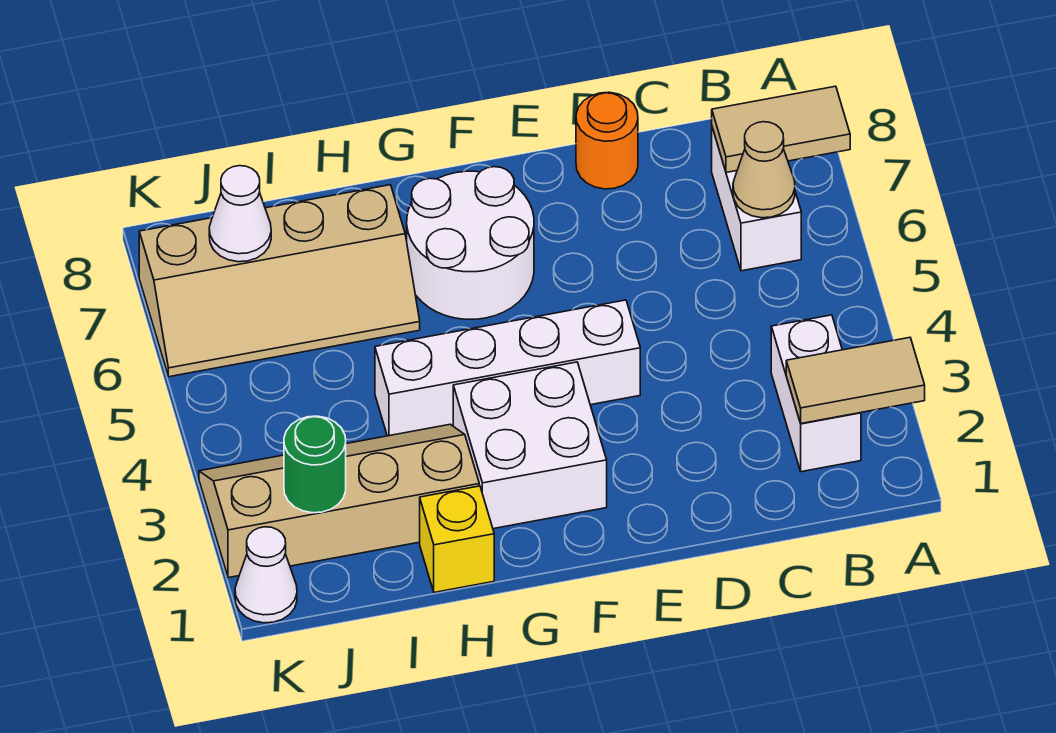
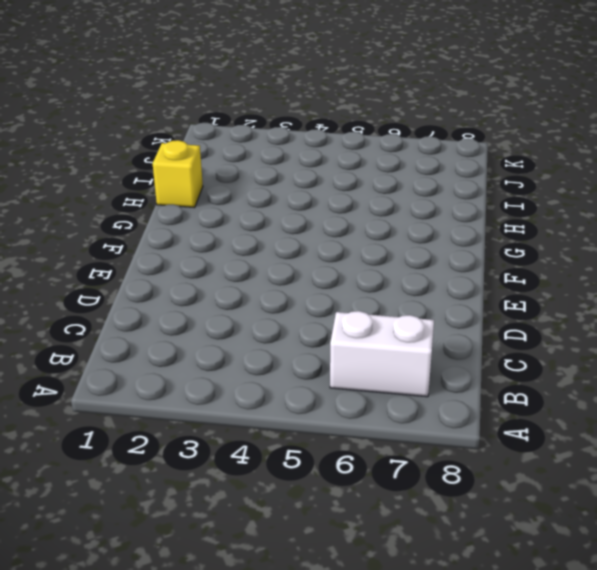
none -> white 1x2 brick [771,315,861,472]
none -> orange 1x1 round brick [576,92,638,189]
none -> white 1x4 brick [375,300,640,436]

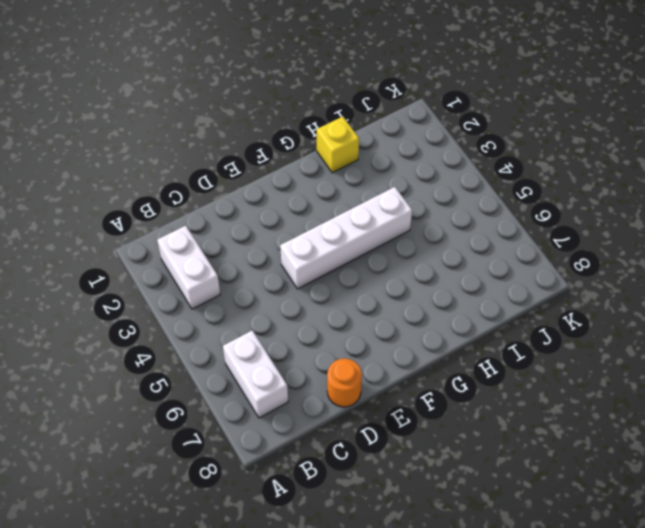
none -> white 2x2 brick [453,362,607,529]
none -> white 2x2 round brick [407,167,534,319]
none -> tan 2x4 slope [199,424,479,578]

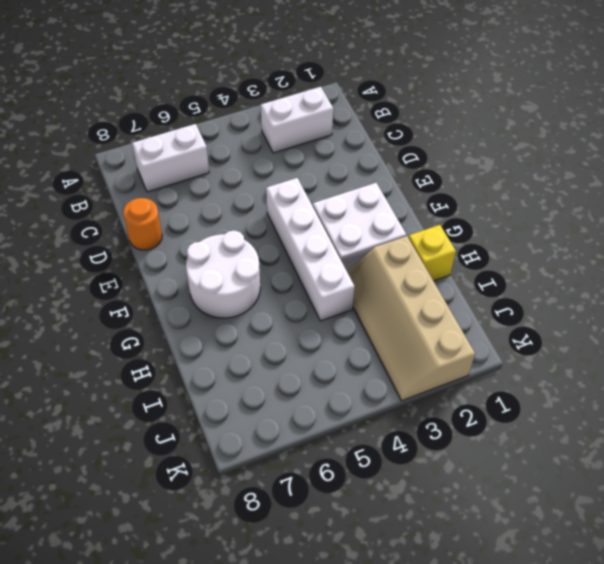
none -> tan 2x4 slope [139,185,420,377]
none -> white 1x1 cone [235,527,297,623]
none -> tan 1x2 tile [786,338,925,423]

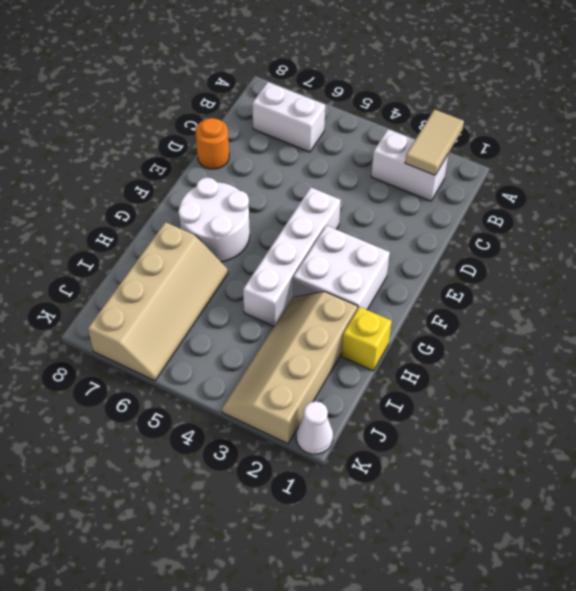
none -> tan 1x2 tile [712,86,850,172]
none -> tan 1x1 cone [733,122,795,218]
none -> green 1x1 round brick [284,416,346,513]

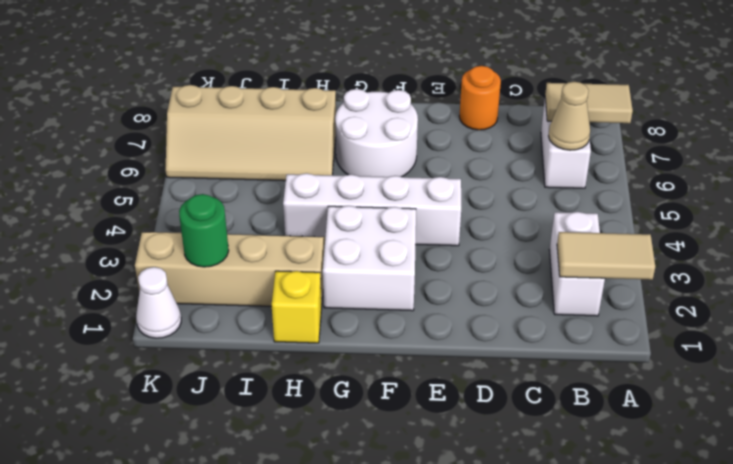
none -> white 1x1 cone [209,166,271,262]

